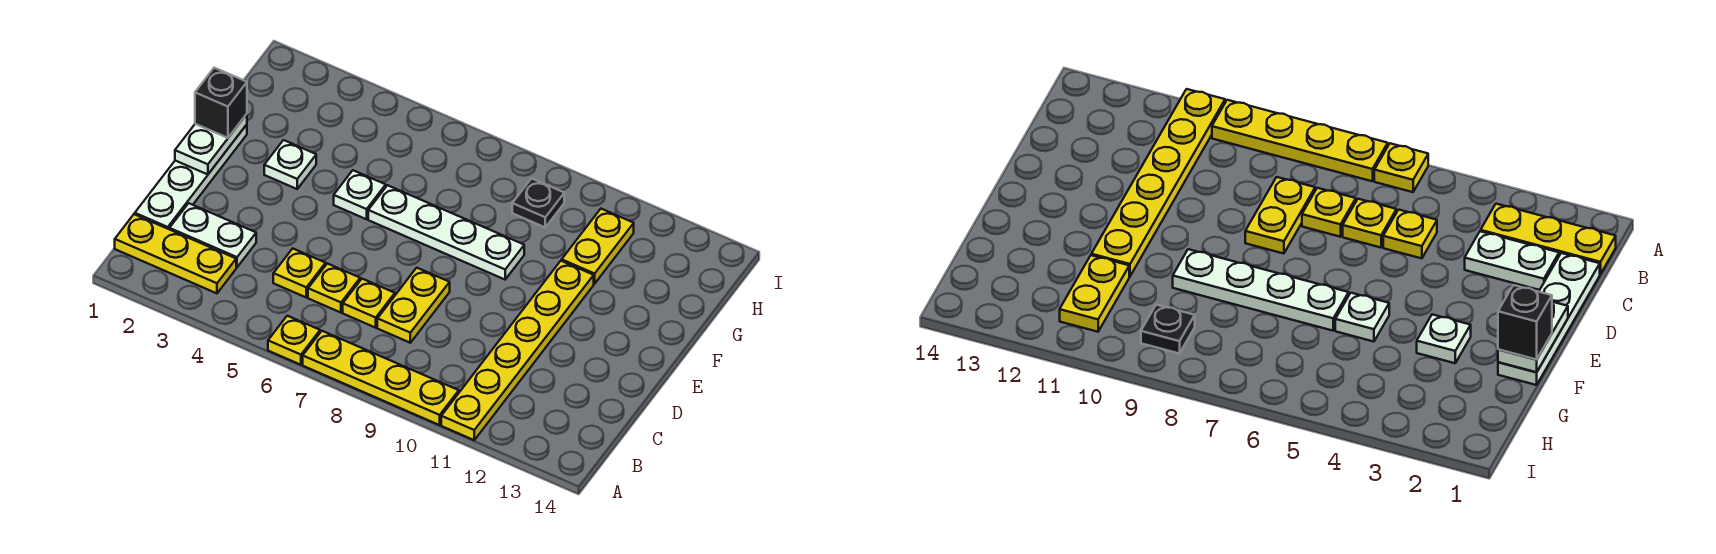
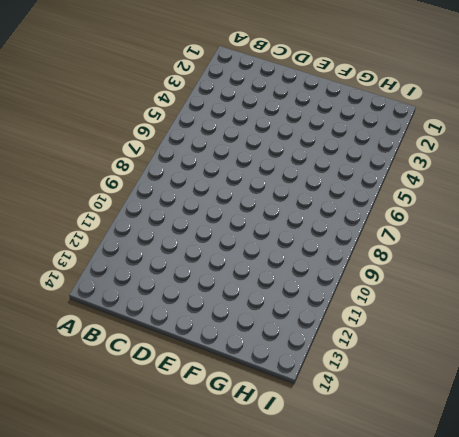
none -> yellow 1x1 plate [268,316,320,365]
none -> yellow 1x4 plate [303,331,459,425]
none -> yellow 1x6 plate [441,261,594,440]

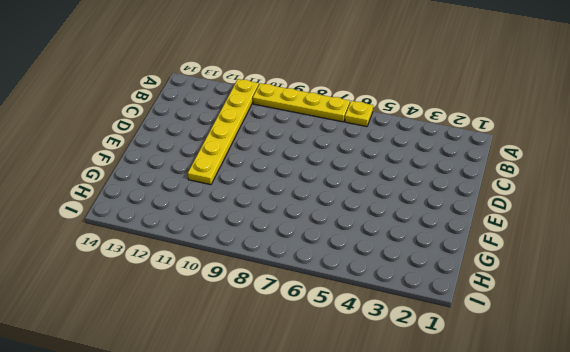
none -> yellow 1x3 plate [115,214,236,293]
none -> white 1x4 plate [135,125,247,229]
none -> white 1x2 plate [169,203,256,267]

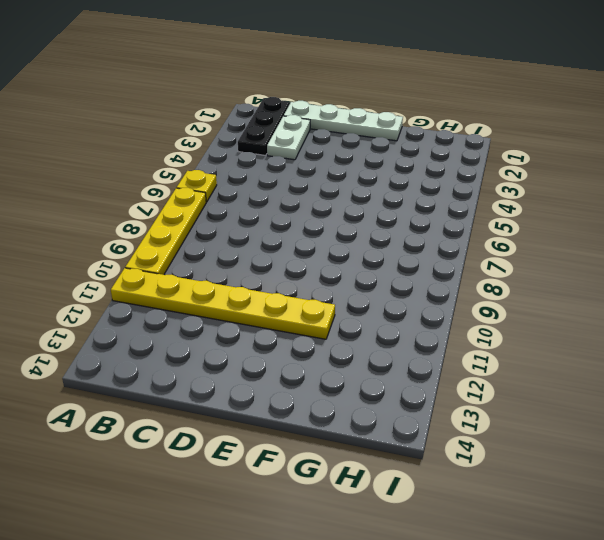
black 1x3 plate [238,97,290,155] -> yellow 1x3 plate [115,214,236,293]
none -> yellow 1x1 plate [273,249,326,297]
none -> yellow 1x1 plate [308,264,360,313]
none -> yellow 1x1 plate [343,279,395,328]

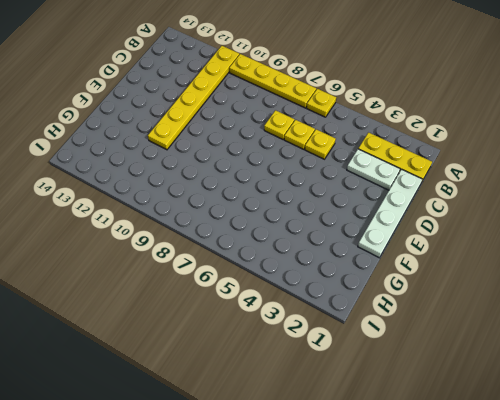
none -> yellow 1x2 plate [377,268,450,343]
none -> white 1x1 plate [264,140,316,189]
none -> white 1x1 plate [334,170,386,219]

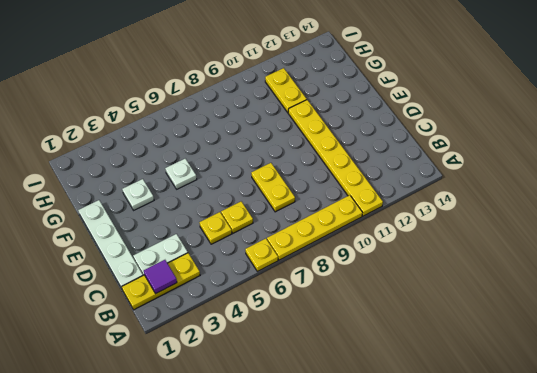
purple 1x1 tile [144,260,177,294] -> none
none -> yellow 1x1 plate [343,279,395,328]
none -> white 1x4 plate [368,185,524,279]
none -> black 1x1 plate [512,178,564,227]

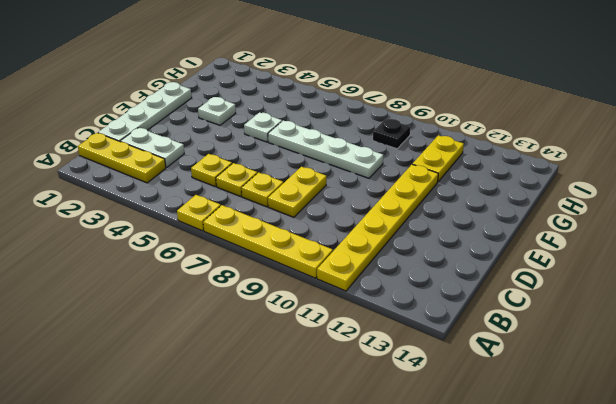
none -> white 1x2 plate [175,114,247,175]
none -> black 1x1 brick [195,68,247,138]

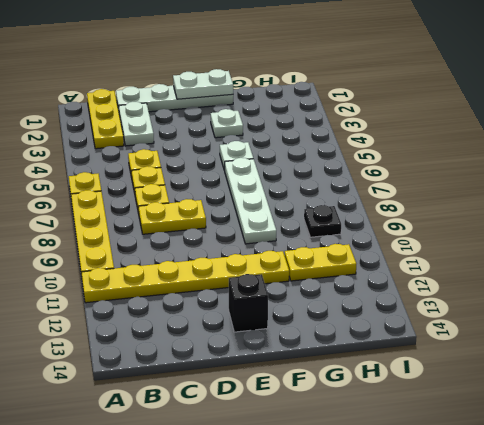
black 1x1 brick [229,274,268,332] -> black 1x1 brick moved to [195,68,247,138]

